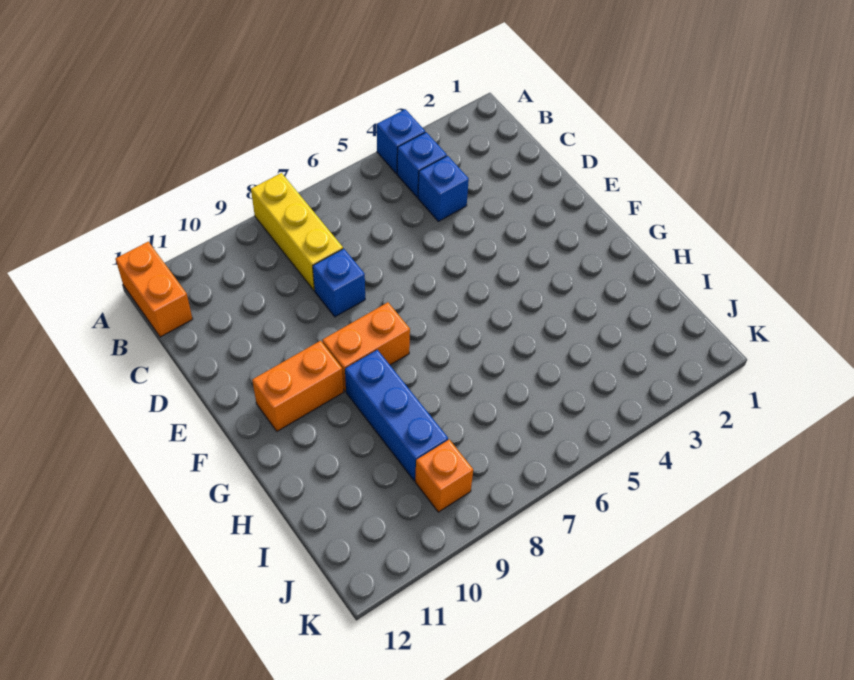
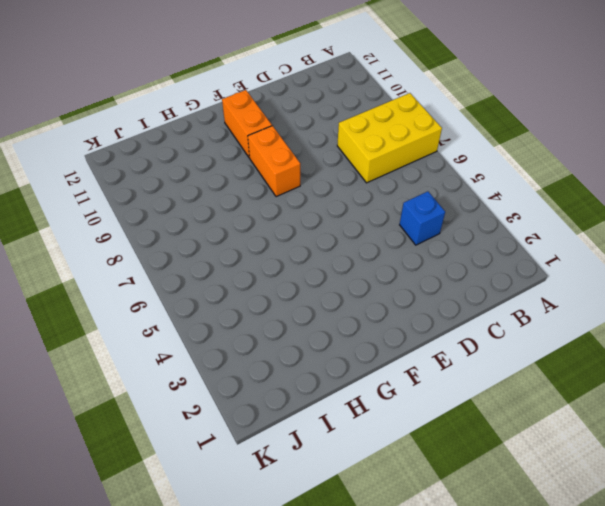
yellow 2x3 brick [337,93,442,183] -> yellow 1x3 brick [251,173,343,290]
none -> blue 1x1 brick [377,109,425,174]
none -> orange 1x2 brick [116,242,193,337]

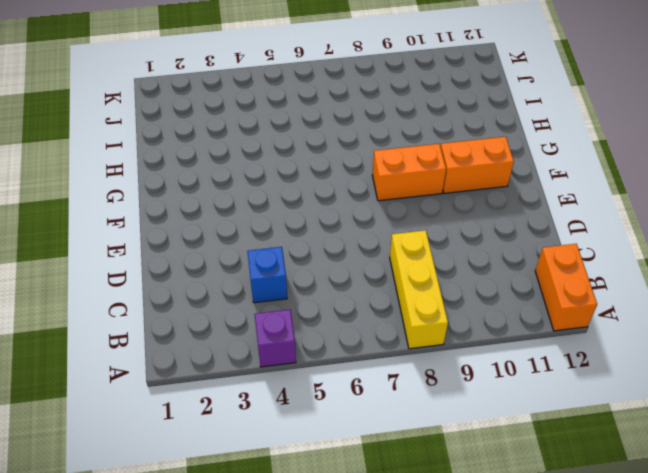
purple 1x1 brick [255,310,296,367] -> blue 1x1 brick [377,109,425,174]
none -> blue 1x1 brick [397,132,447,197]
none -> blue 1x1 brick [313,249,365,317]

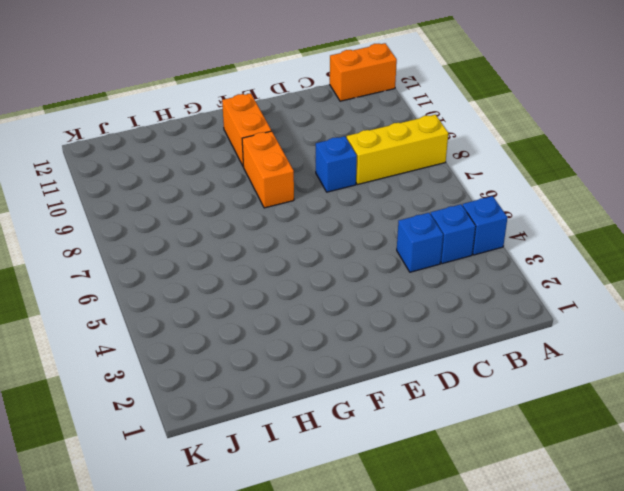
none -> blue 1x3 brick [345,350,448,481]
none -> orange 1x1 brick [415,440,473,512]

